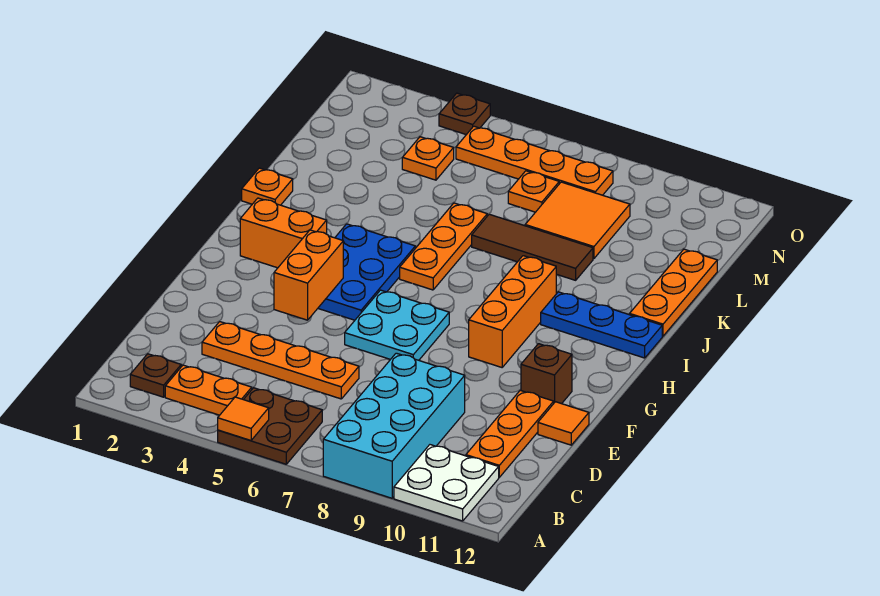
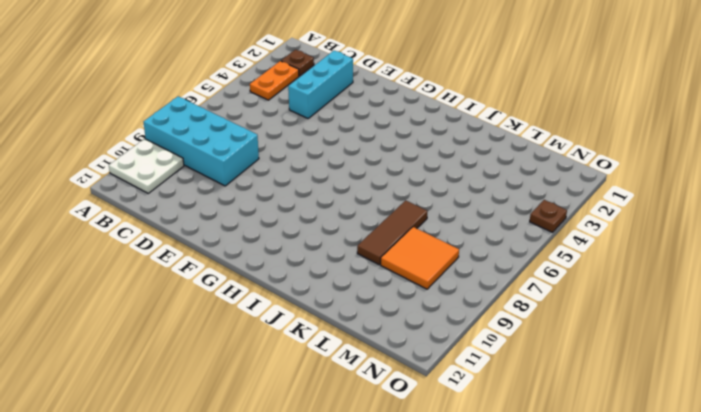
cyan 1x3 brick [288,51,353,118] -> orange 1x4 plate [202,322,359,399]
none -> brown 2x2 plate [218,388,322,464]
none -> orange 1x3 plate [466,390,554,477]
none -> orange 1x1 tile [538,402,589,445]

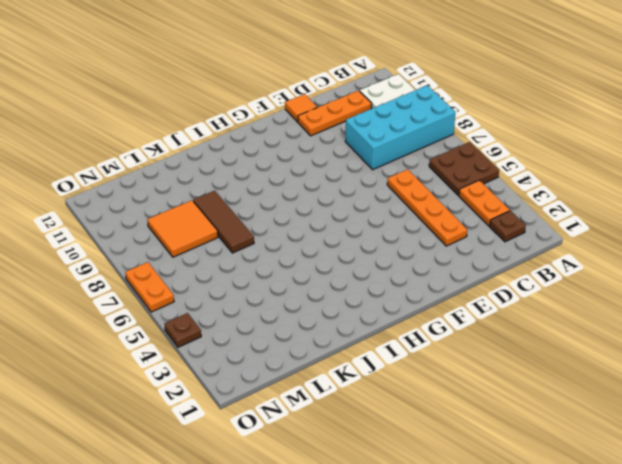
orange 1x2 plate [125,262,174,312] -> none
none -> cyan 2x2 plate [345,290,449,360]
none -> brown 1x1 brick [521,344,572,404]
none -> blue 2x3 plate [318,224,415,320]

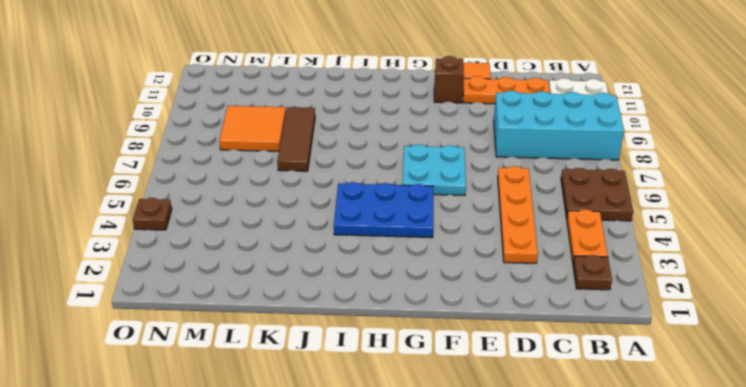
none -> orange 1x3 brick [469,256,556,367]
none -> orange 1x2 brick [240,198,327,268]
none -> orange 1x3 plate [400,203,487,290]

